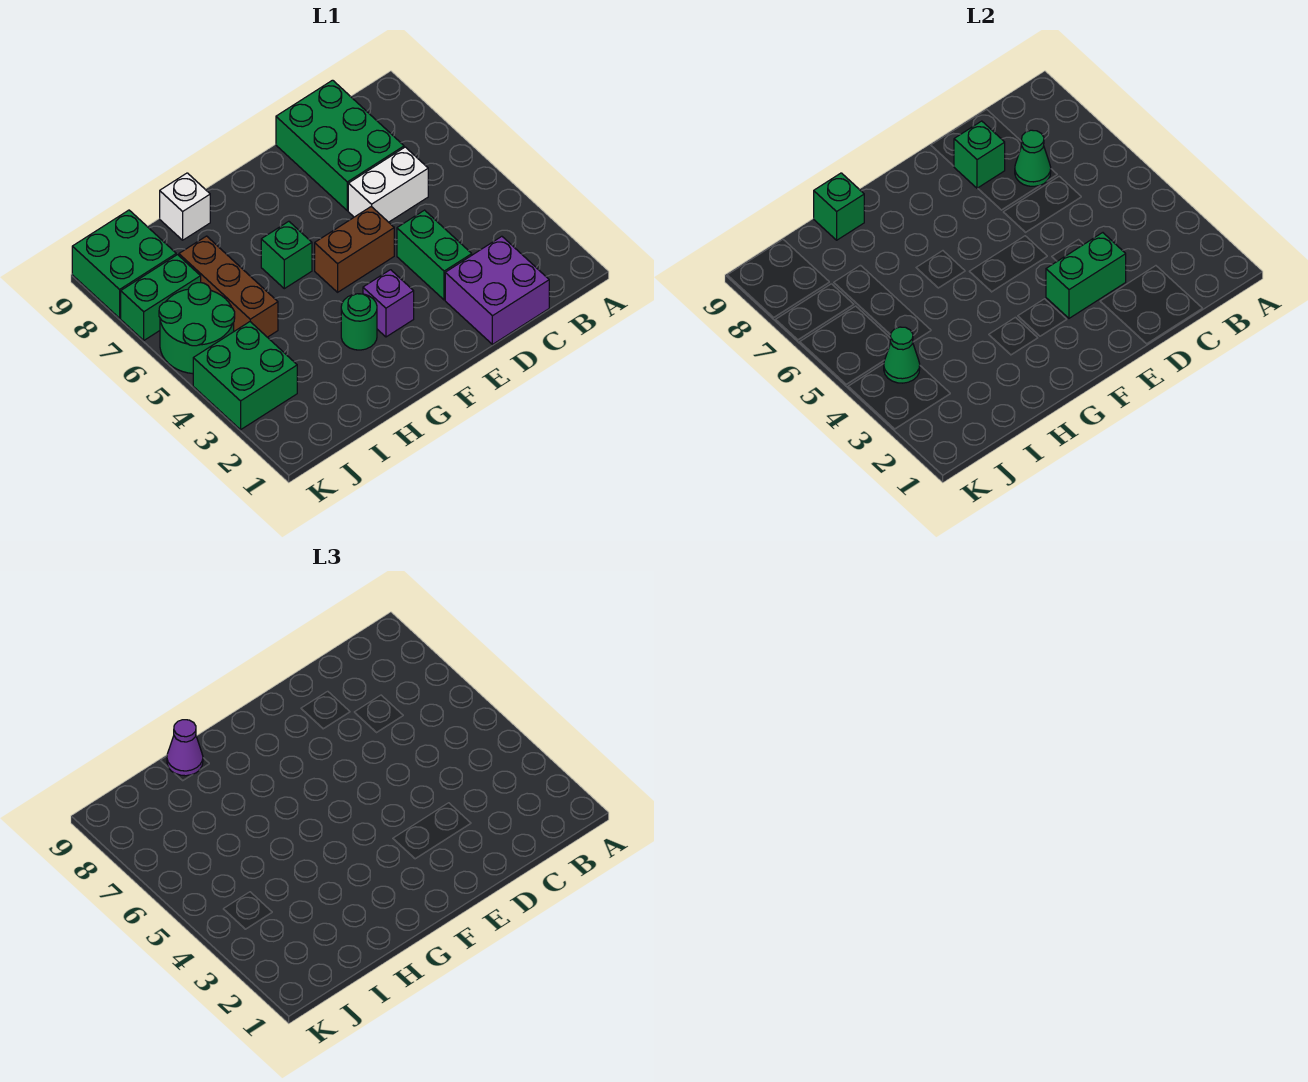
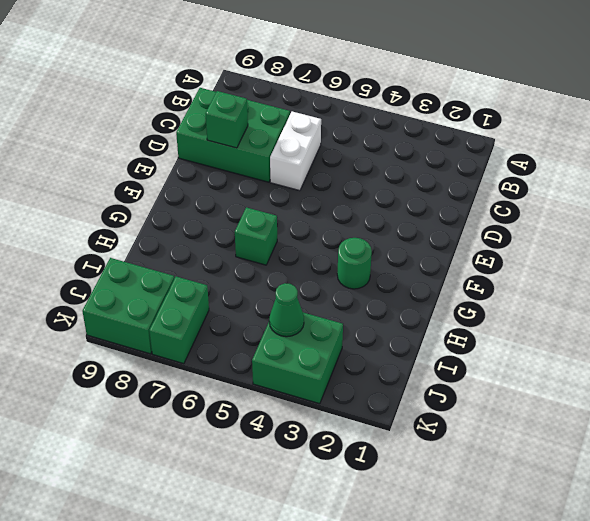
none -> purple 2x2 brick [445,236,549,344]
none -> green 1x2 brick [397,210,472,300]
none -> brown 1x2 brick [315,207,394,292]

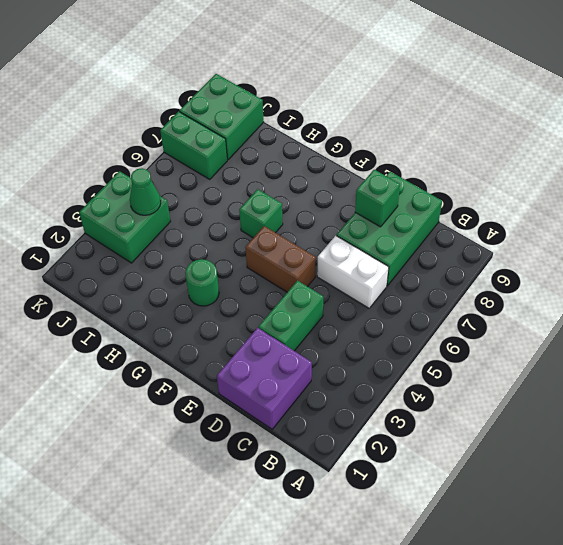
none -> purple 1x1 brick [363,270,414,337]
none -> white 1x1 brick [160,173,210,240]
none -> brown 1x3 brick [179,236,278,337]

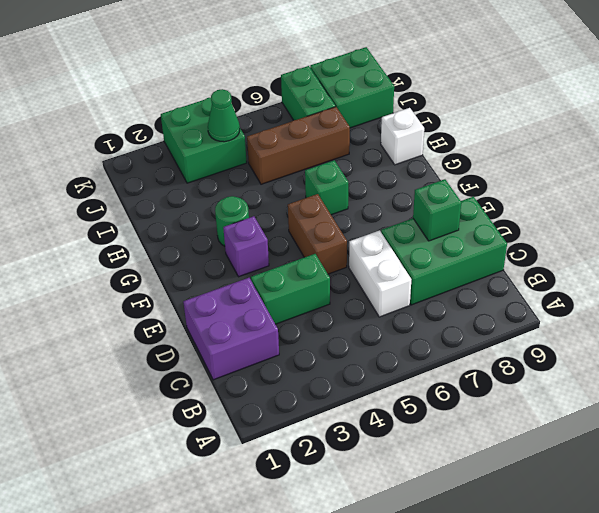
none -> green 2x2 round brick [159,283,235,374]
none -> green 1x1 cone [1015,130,1051,186]
none -> green 1x2 brick [1046,233,1126,318]

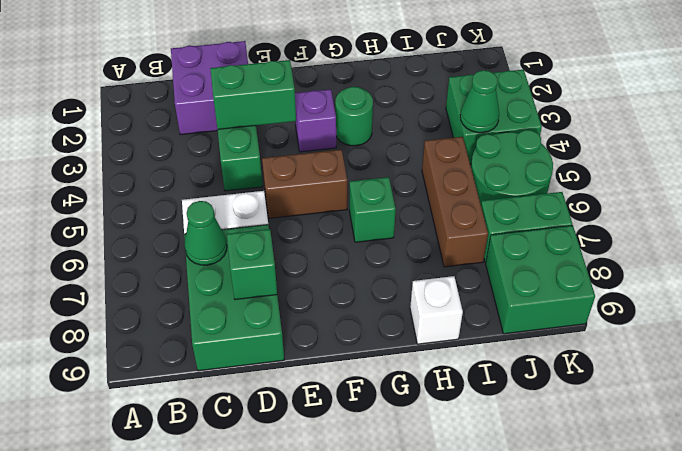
none -> green 1x1 brick [814,173,864,240]
none -> purple 1x1 cone [167,720,203,776]

